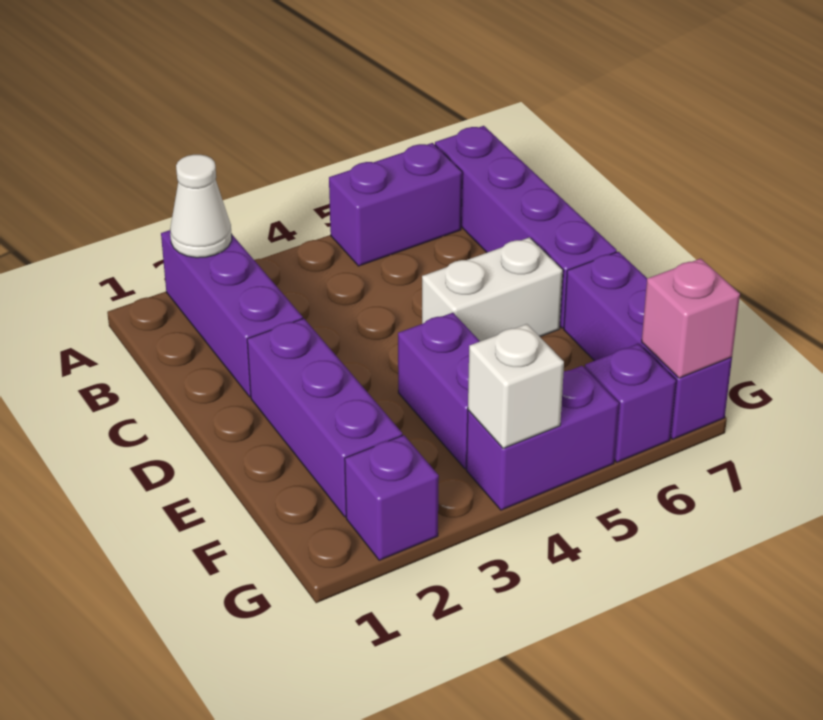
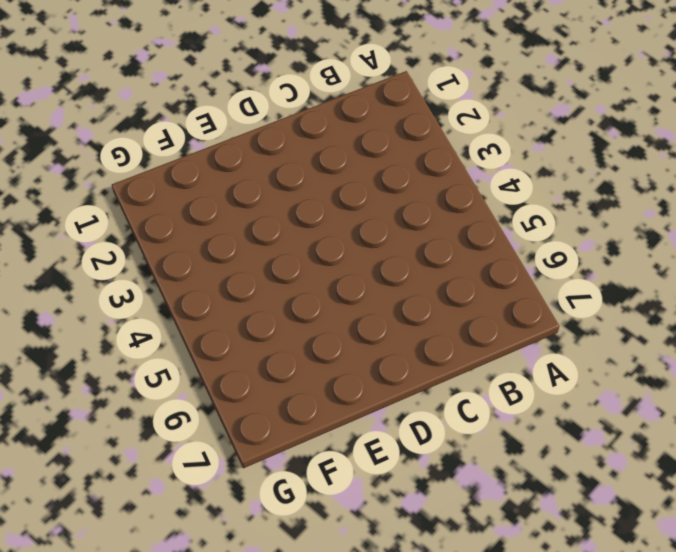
none -> purple 1x3 brick [161,230,303,397]
none -> purple 1x2 brick [329,143,462,266]
none -> purple 1x4 brick [435,126,617,328]

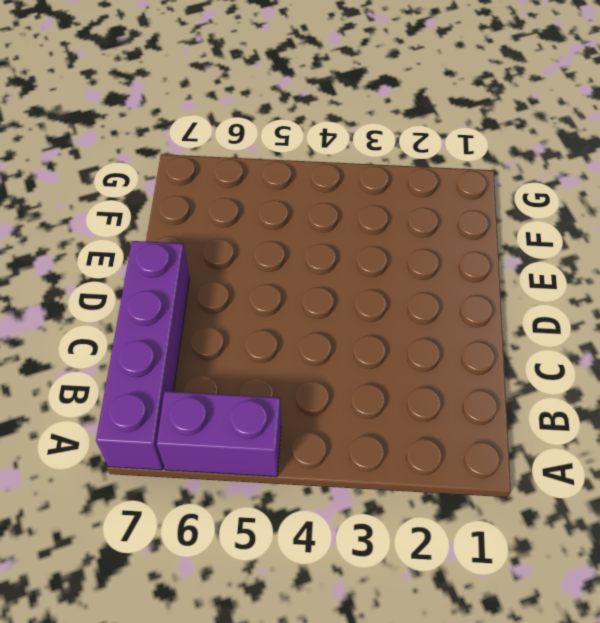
none -> purple 1x3 brick [161,230,303,397]
none -> purple 1x3 brick [247,319,402,517]
none -> white 1x2 brick [422,238,563,341]

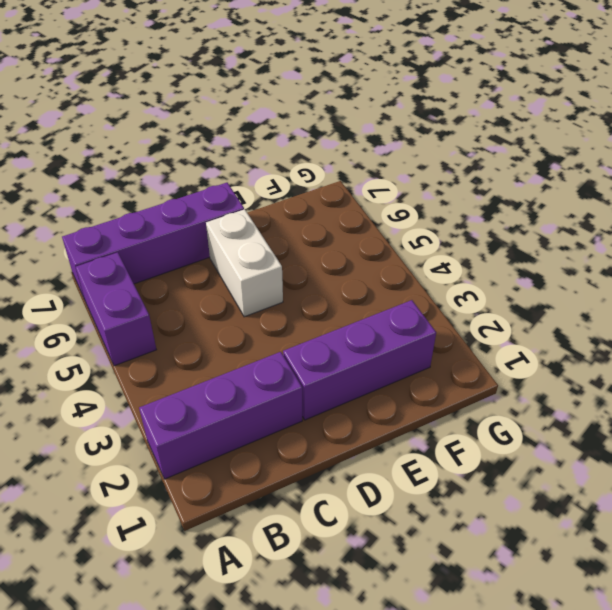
none -> purple 1x2 brick [398,313,480,469]
none -> purple 1x3 brick [564,252,732,439]
none -> purple 1x1 brick [345,435,439,560]

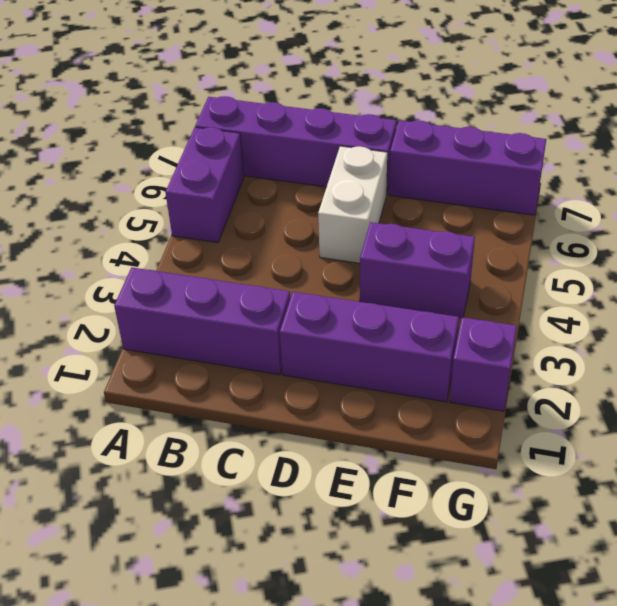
none -> purple 1x2 brick [466,366,619,510]
none -> purple 1x1 brick [585,344,676,462]
none -> white 1x1 cone [170,155,232,258]

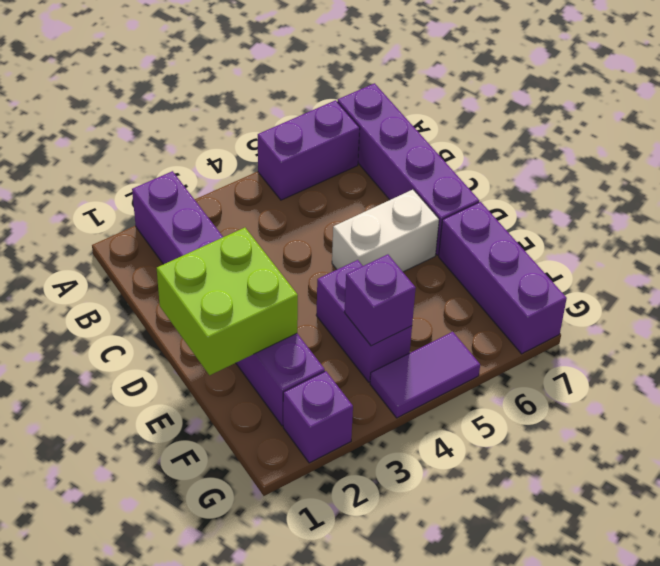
lime 2x2 brick [157,228,298,375] -> none
purple 1x1 brick [344,254,416,346] -> purple 1x1 brick moved to [585,344,676,462]
purple 1x2 tile [370,332,480,418] -> purple 1x2 brick [466,366,619,510]
none -> white 1x1 cone [170,155,232,258]
none -> white 1x1 brick [468,324,564,449]
none -> pink 1x1 brick [642,259,740,378]

